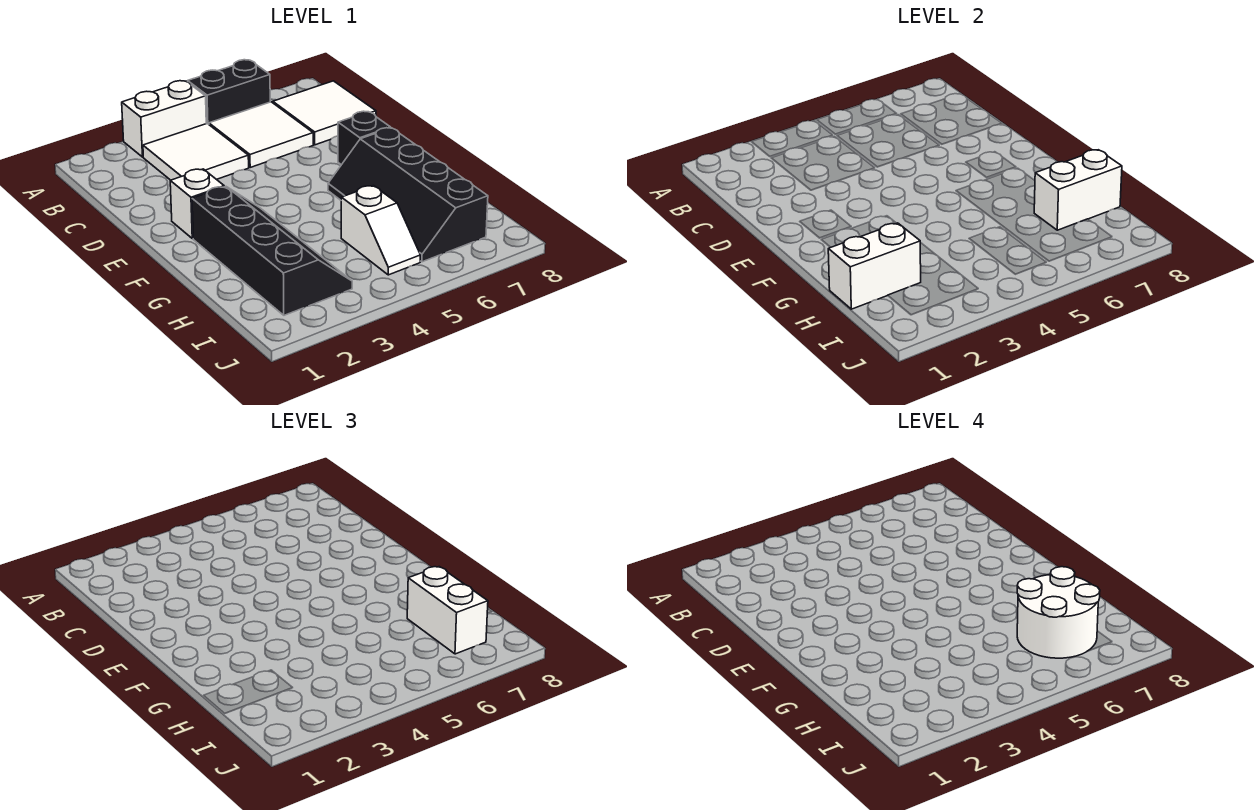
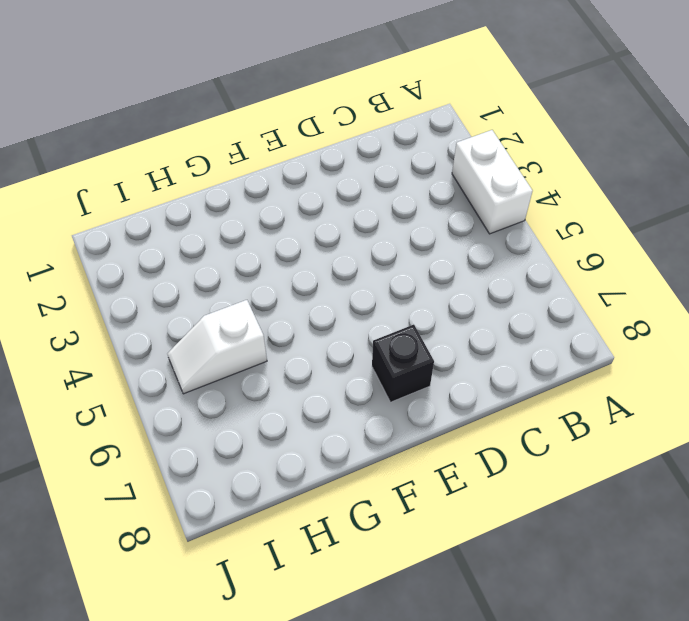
none -> black 1x2 brick [188,60,270,124]
none -> white 2x2 tile [143,124,249,180]
none -> white 2x2 tile [209,102,313,167]

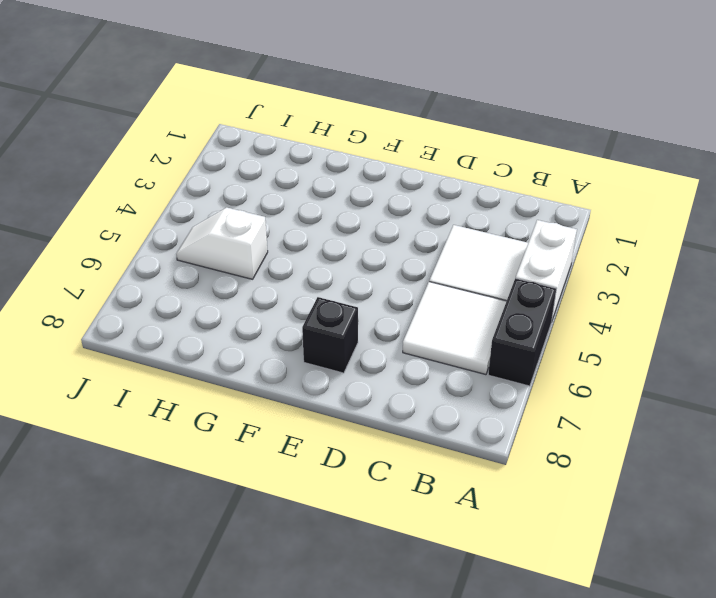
none -> white 2x2 tile [273,81,376,145]
none -> white 1x1 brick [170,169,224,239]
none -> black 2x4 slope [192,186,352,315]

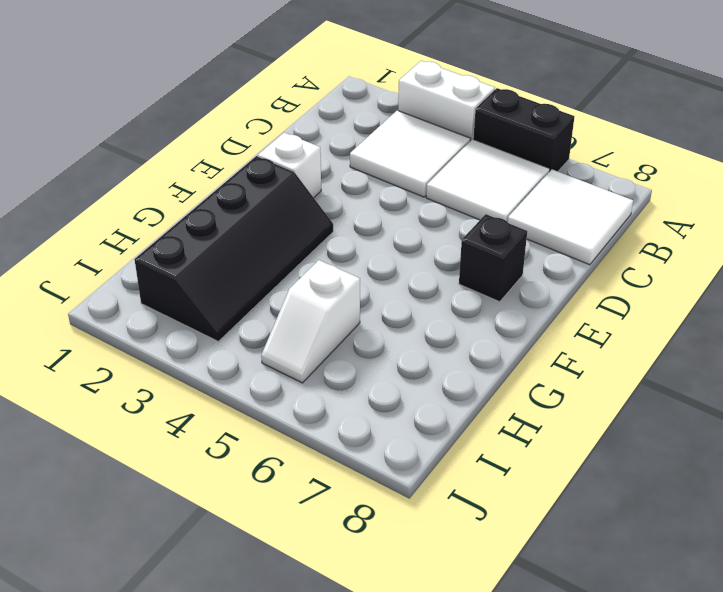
none -> black 2x4 slope [328,128,488,262]
none -> white 1x2 brick [828,223,921,309]
none -> white 1x2 brick [1034,150,1122,230]

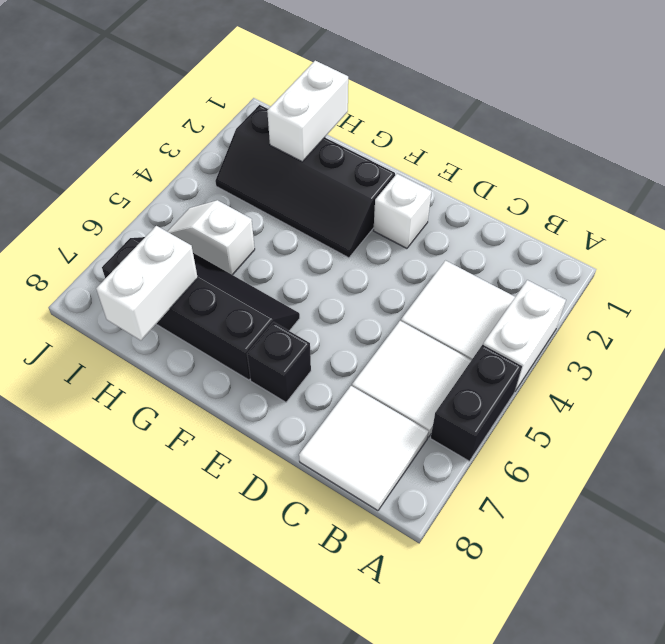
none -> white 1x2 brick [407,567,488,654]
none -> white 2x2 round brick [1017,567,1100,658]

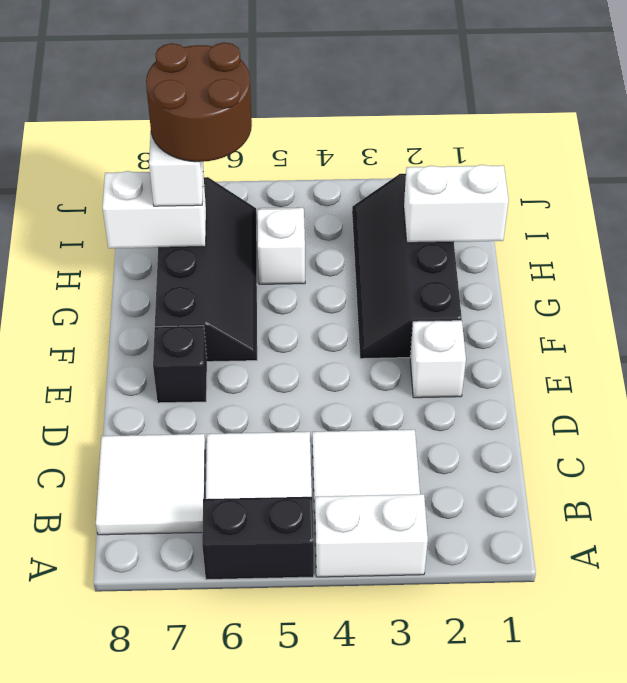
brown 2x2 round brick [146,43,252,162] -> white 2x2 round brick [1017,567,1100,658]

